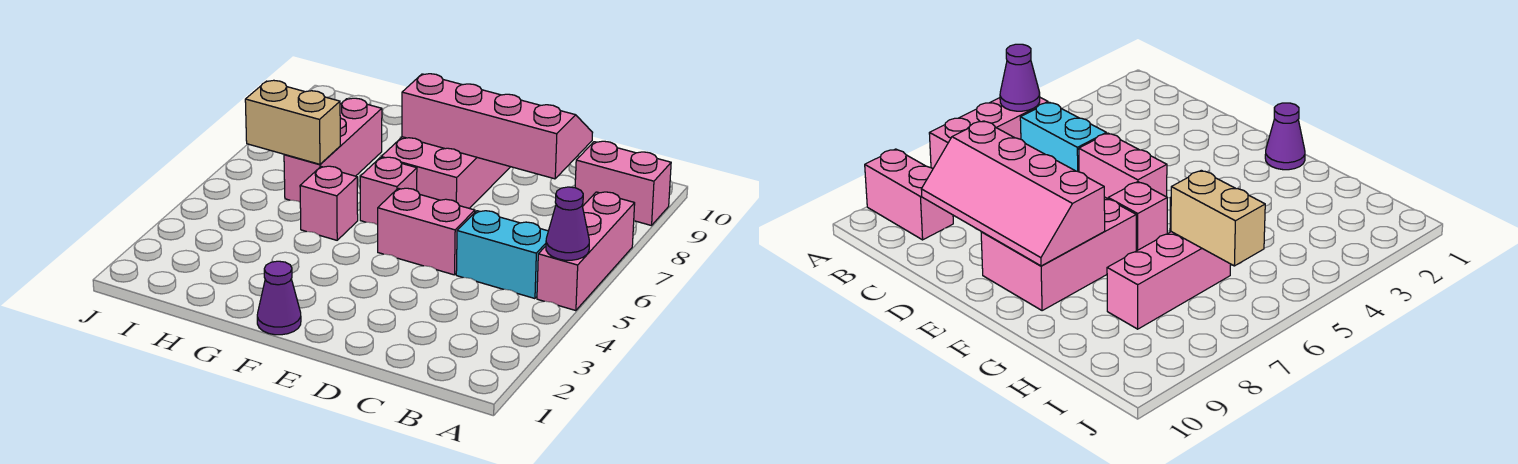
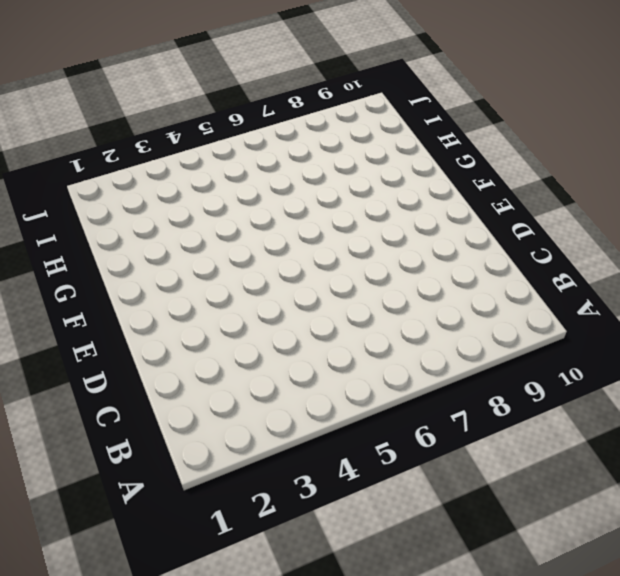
none -> pink 1x3 brick [537,192,635,311]
none -> pink 1x2 brick [575,141,671,226]
none -> cyan 1x2 brick [456,211,548,299]

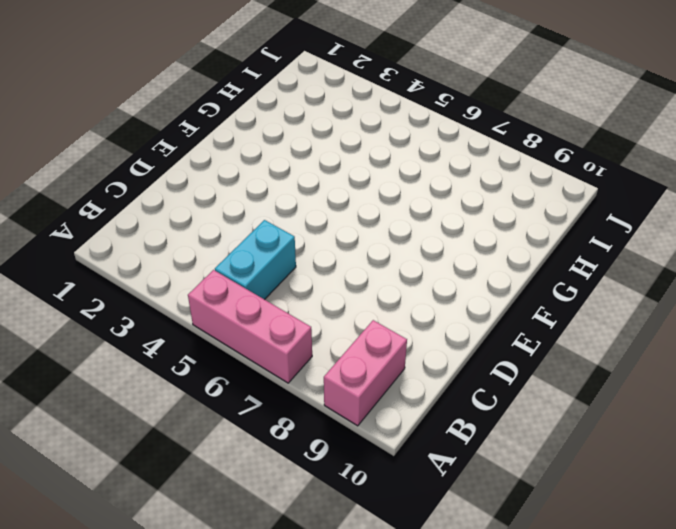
none -> pink 1x2 brick [378,188,475,275]
none -> pink 2x3 brick [381,137,510,208]
none -> purple 1x1 cone [257,261,301,335]

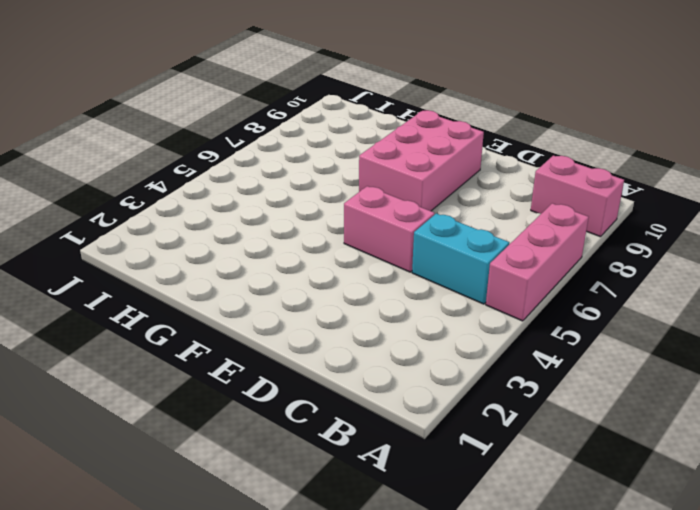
none -> purple 1x1 cone [257,261,301,335]
none -> pink 1x1 brick [360,157,417,225]
none -> pink 1x1 brick [300,166,358,240]

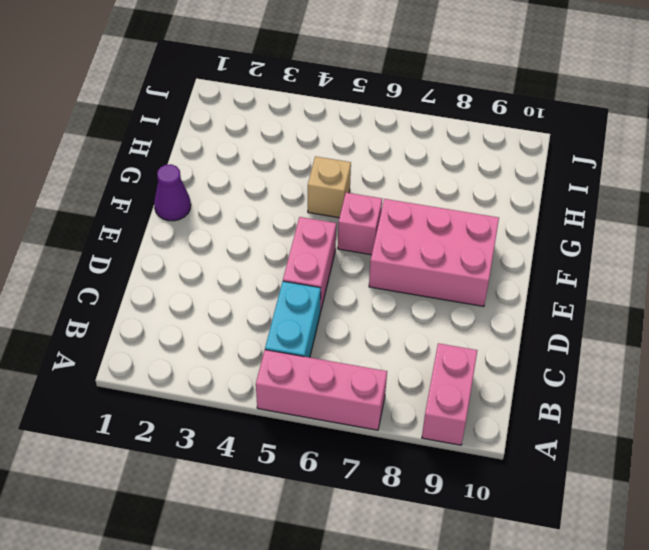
tan 1x1 brick [308,156,351,218] -> pink 1x1 brick [300,166,358,240]
none -> pink 1x3 brick [284,98,382,202]
none -> purple 1x1 cone [546,187,589,260]
none -> pink 2x4 slope [402,74,593,179]

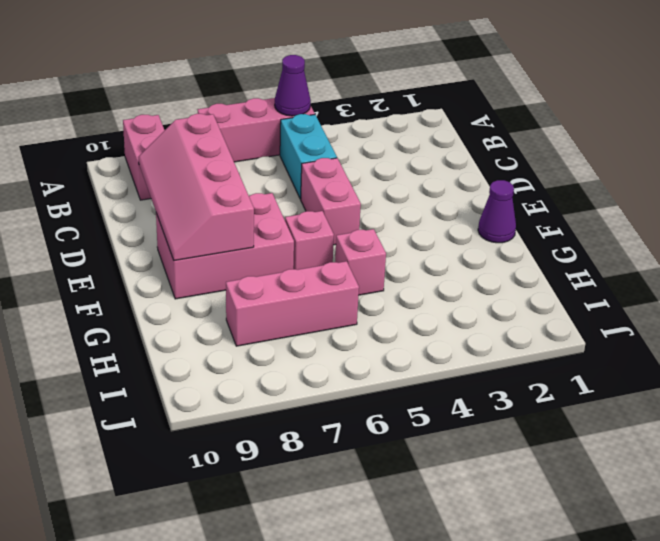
none -> tan 1x2 brick [245,80,340,164]

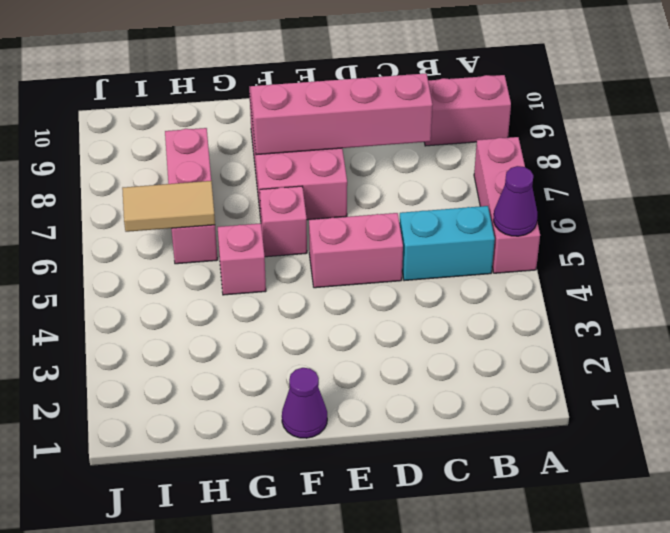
tan 1x2 tile [122,181,215,232] -> tan 1x2 brick [245,80,340,164]

